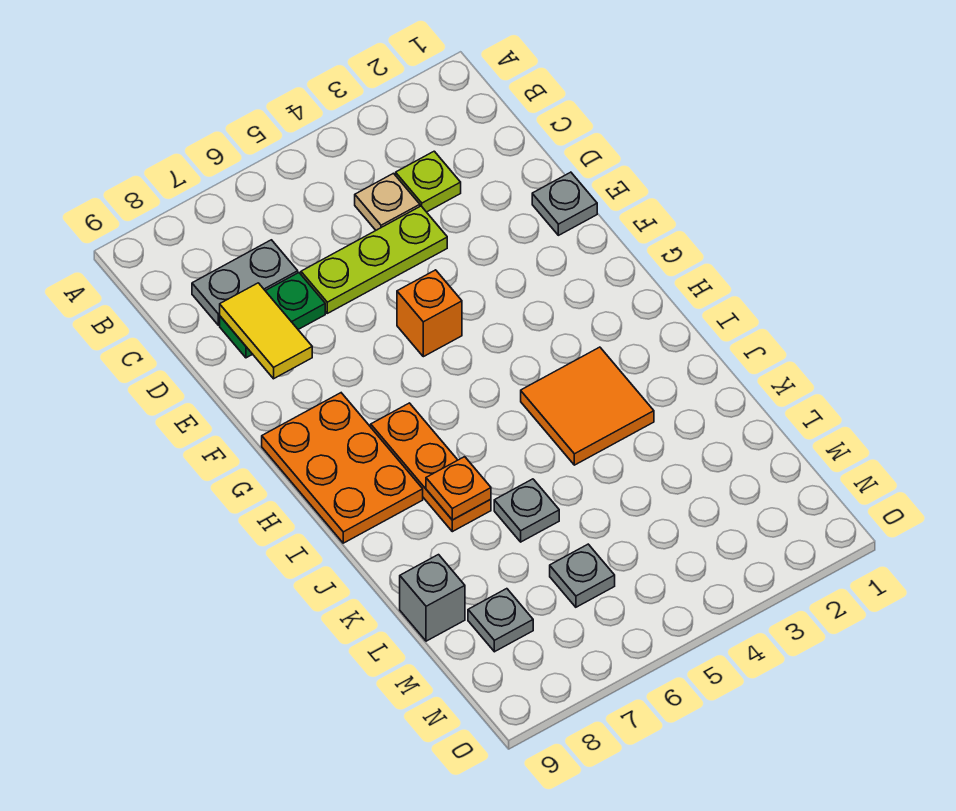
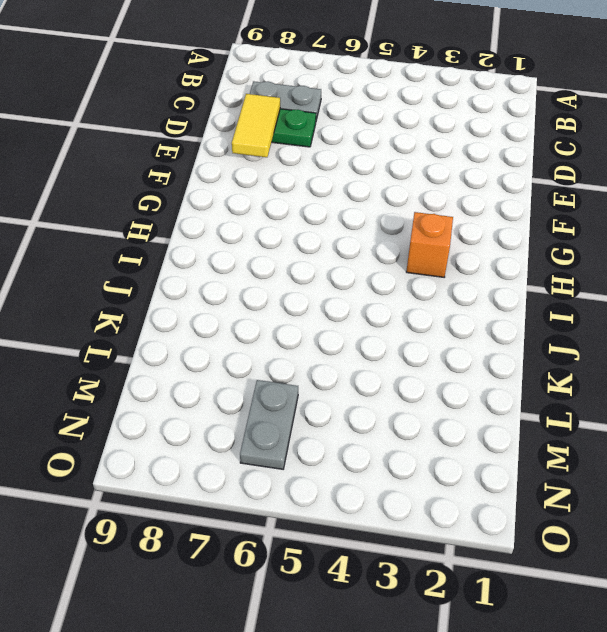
orange 1x1 brick [406,212,453,277] -> orange 1x1 brick moved to [397,270,462,357]
grey 1x2 plate [240,380,298,469] -> grey 1x1 plate [550,544,615,607]
none -> lime 1x1 plate [396,151,461,212]
none -> tan 1x1 plate [355,173,420,230]
none -> lime 1x3 plate [301,206,447,313]

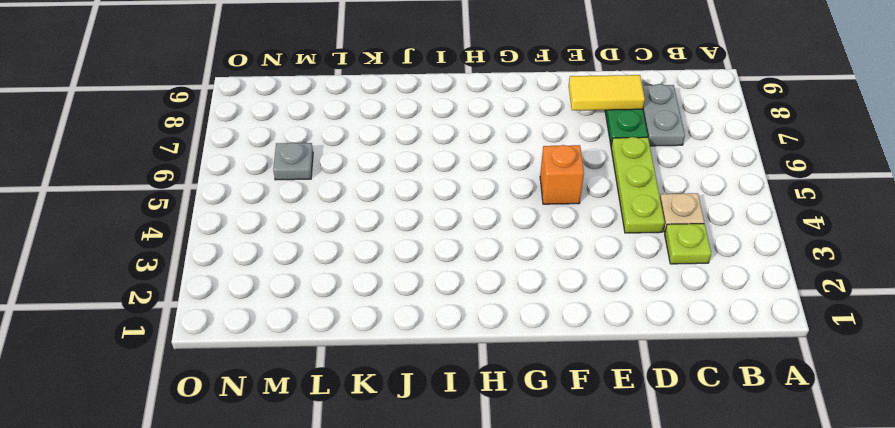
none -> grey 1x1 plate [532,172,597,235]
none -> orange 2x3 plate [262,393,423,543]
none -> orange 1x3 plate [371,403,491,532]

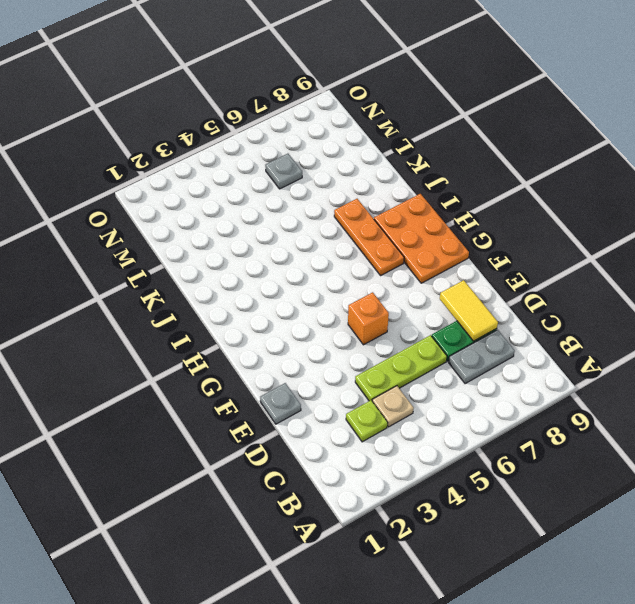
none -> orange 2x2 tile [521,347,654,465]
none -> grey 1x1 plate [494,479,559,542]
none -> grey 1x1 brick [400,555,465,641]

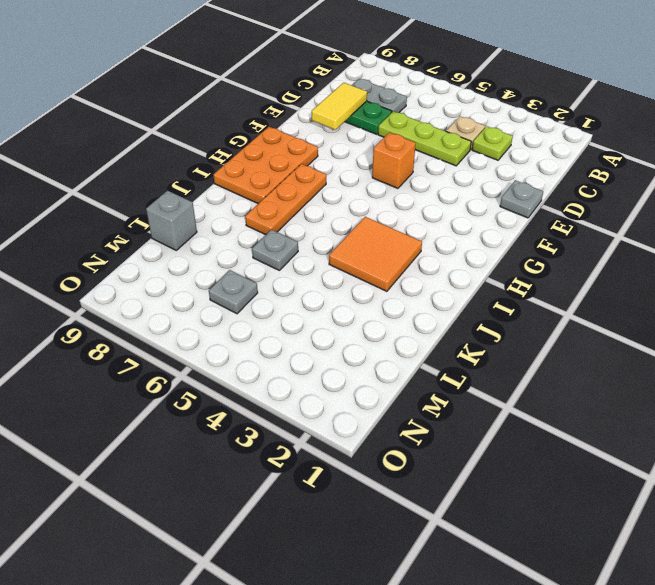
none -> grey 1x1 plate [468,589,533,652]
none -> orange 1x1 plate [426,457,491,520]

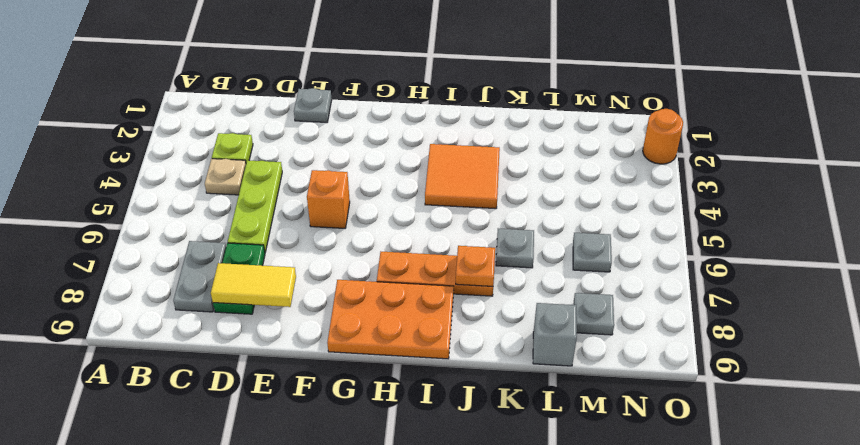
orange 1x1 round brick [643,109,683,164] -> none

